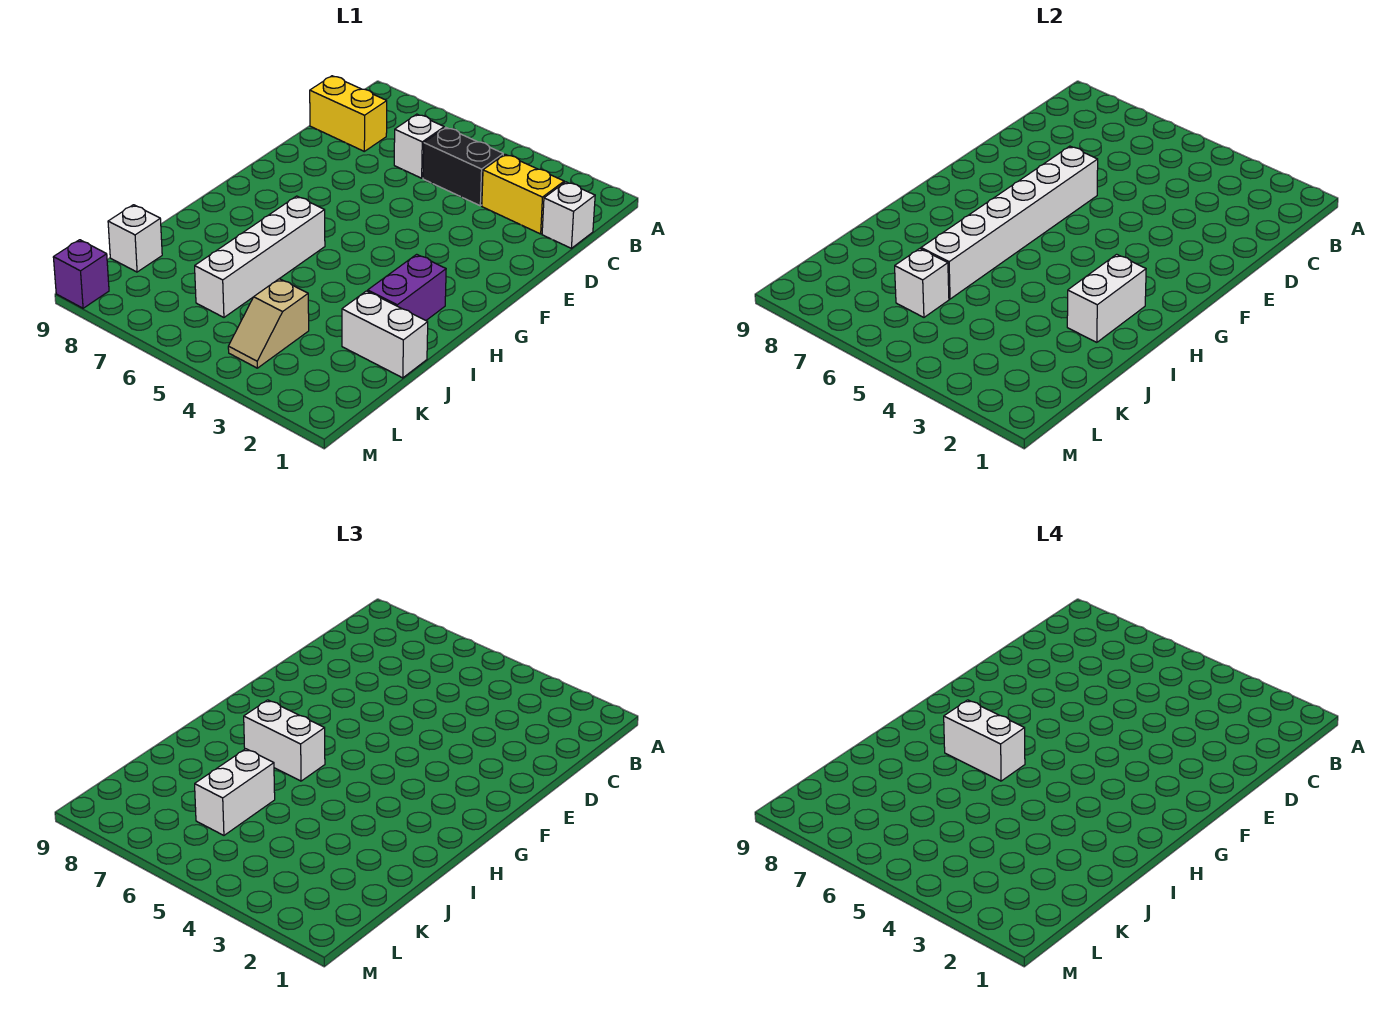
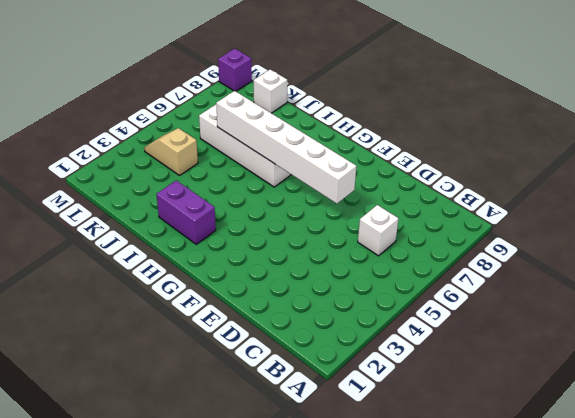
none -> white 1x1 brick [542,182,595,248]
none -> yellow 1x2 brick [482,154,564,234]
none -> black 1x2 brick [423,127,503,206]

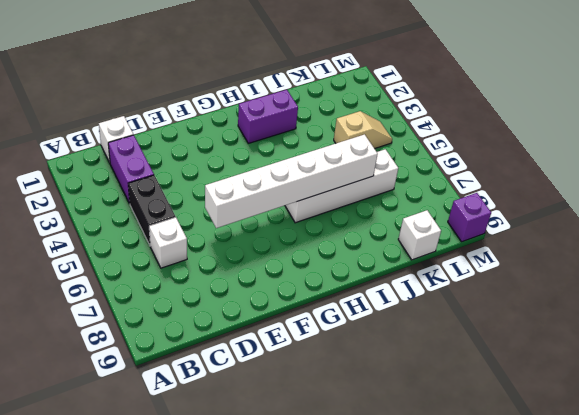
purple 1x2 brick [108,135,154,204] -> yellow 1x2 brick [482,154,564,234]
none -> yellow 1x2 brick [310,76,387,151]
none -> white 1x2 brick [342,291,428,378]
none -> white 1x2 brick [1067,254,1146,342]

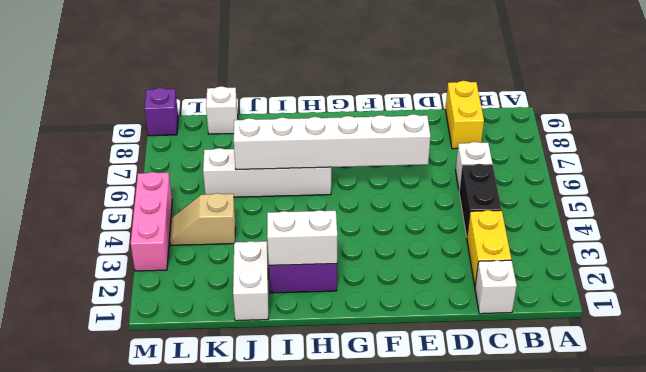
pink 1x3 brick [131,172,172,271] -> none
none -> white 1x1 brick [895,249,949,317]
none -> white 1x2 brick [244,700,325,781]
none -> white 1x2 brick [195,749,275,835]

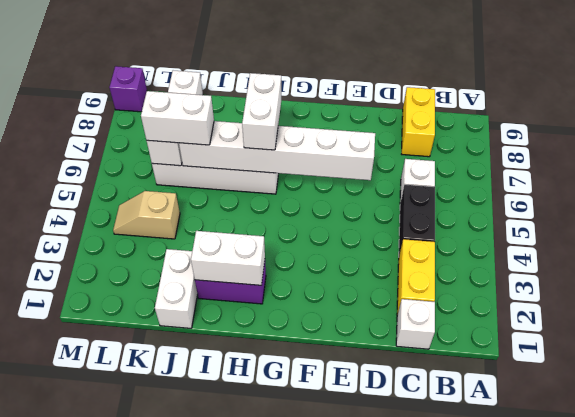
none -> white 1x2 brick [944,700,1025,781]

